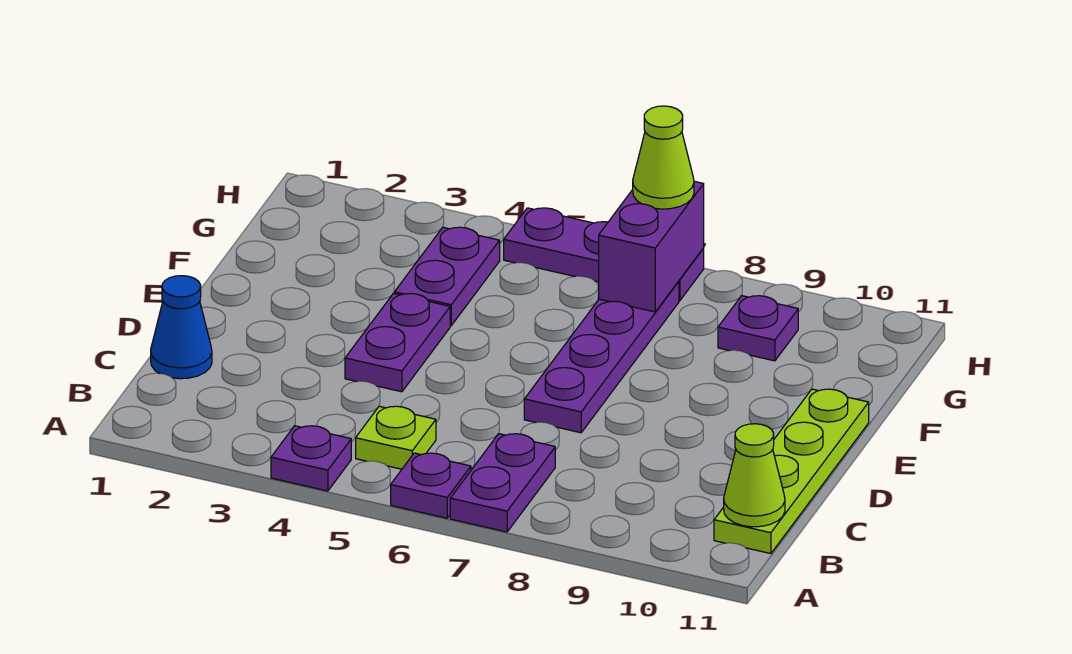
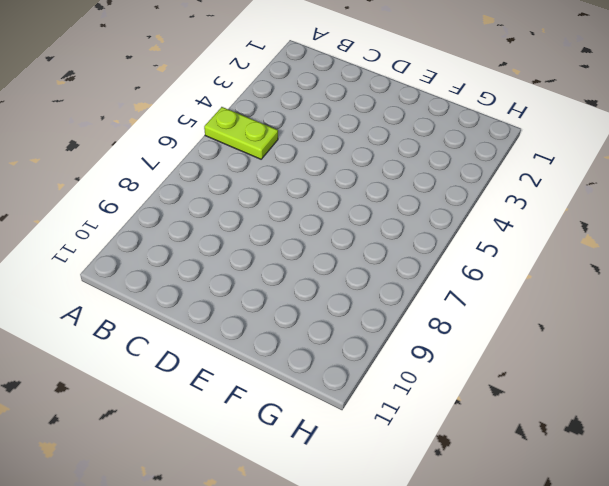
lime 1x2 plate [204,107,278,159] -> lime 1x1 plate [356,406,436,469]
none -> purple 1x1 plate [271,426,351,491]
none -> purple 1x1 plate [391,453,471,518]
none -> purple 1x2 plate [450,434,555,532]

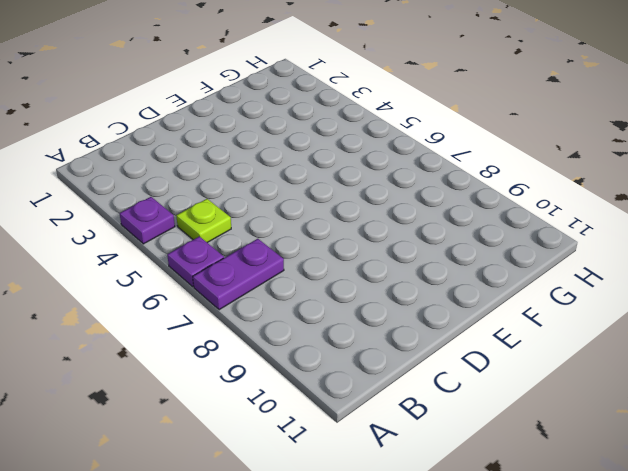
none -> lime 1x4 plate [714,389,869,554]
none -> blue 1x1 cone [151,276,212,379]
none -> purple 1x2 plate [345,294,450,392]

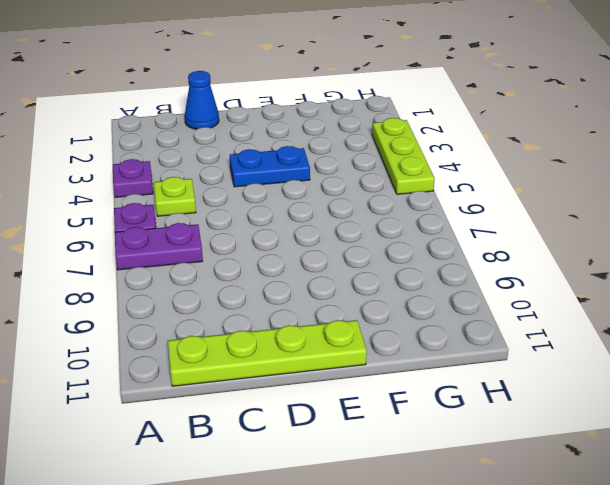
blue 1x2 plate [230,146,310,187] -> purple 1x2 plate [345,294,450,392]
lime 1x3 plate [372,118,435,194] -> purple 1x3 plate [504,208,704,300]
none -> purple 1x4 plate [524,281,679,433]
none -> purple 1x2 plate [395,227,500,326]
none -> purple 1x1 plate [718,296,798,361]

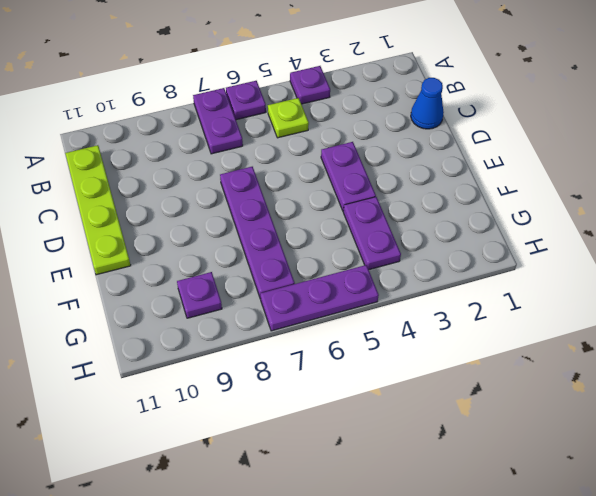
none -> lime 1x1 cone [724,424,785,527]
none -> purple 1x2 brick [599,181,704,312]
none -> lime 1x1 cone [633,106,694,209]

